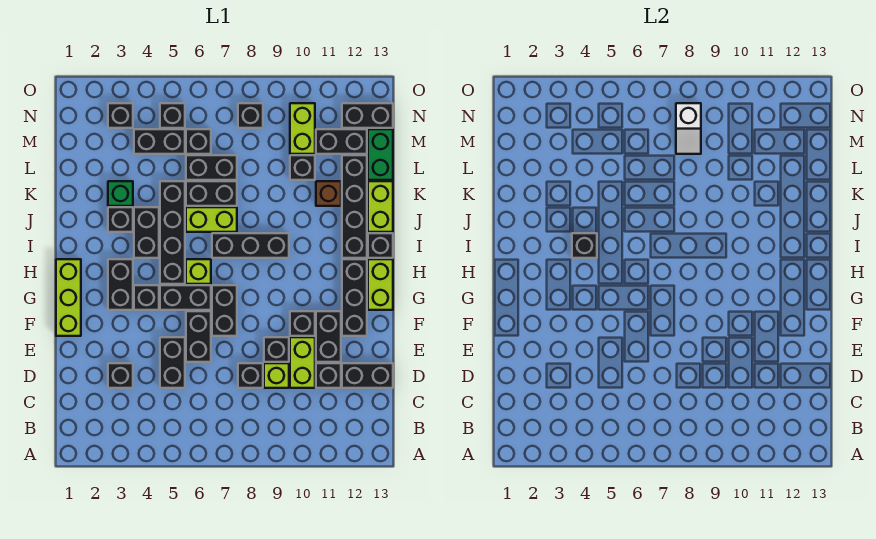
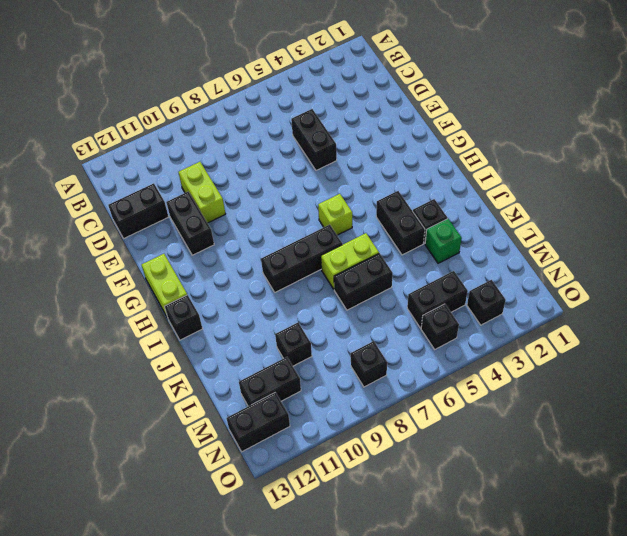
none -> black 1x1 brick [108,363,133,388]
none -> black 1x1 brick [238,363,263,388]
none -> lime 1x1 brick [264,363,289,388]
none -> black 1x1 brick [316,363,341,388]

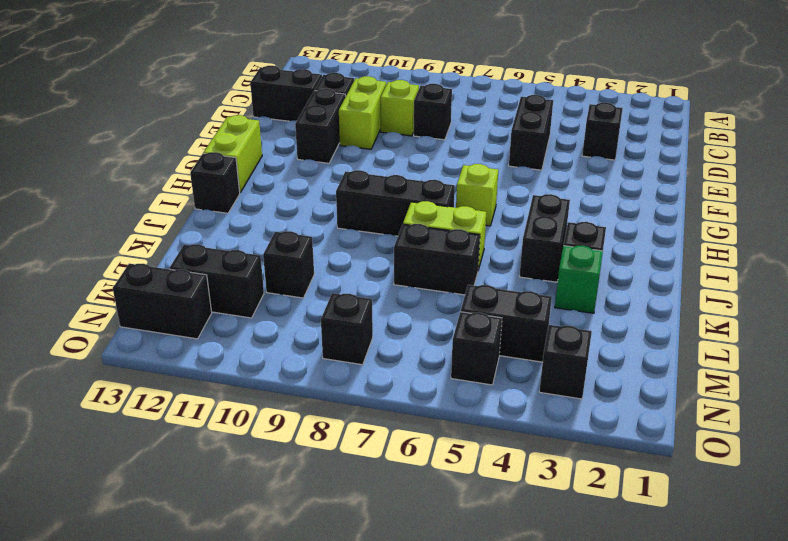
none -> black 1x2 brick [186,311,211,362]
none -> black 1x1 brick [264,337,289,362]
none -> lime 1x3 brick [56,259,81,336]
none -> black 1x2 brick [212,285,237,336]

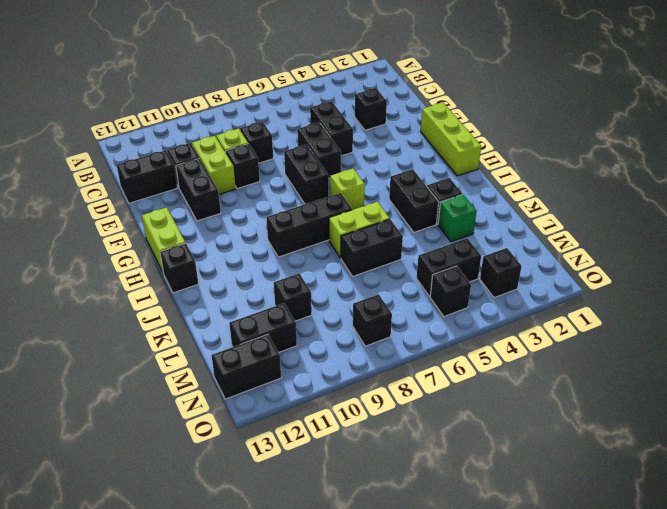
none -> black 1x1 brick [290,311,315,336]
none -> black 1x3 brick [342,259,367,336]
none -> black 1x2 brick [108,259,133,310]
none -> black 1x1 brick [134,285,159,310]

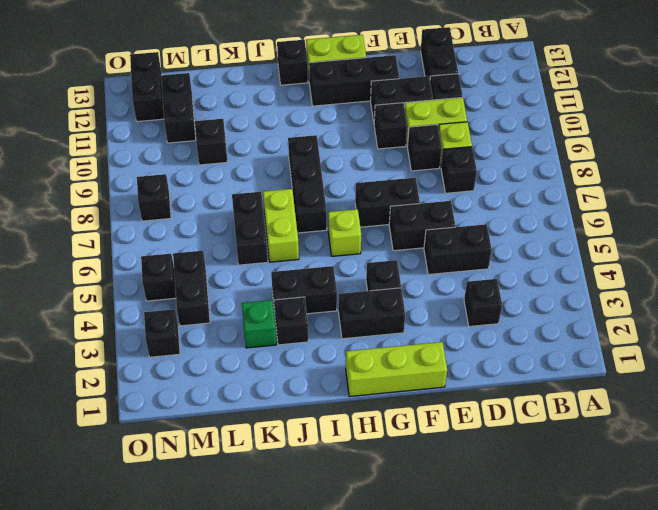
none -> black 1x2 brick [160,285,211,310]
none -> black 1x4 brick [160,181,185,284]
none -> black 1x4 brick [342,155,367,258]
none -> lime 1x2 brick [368,181,393,232]

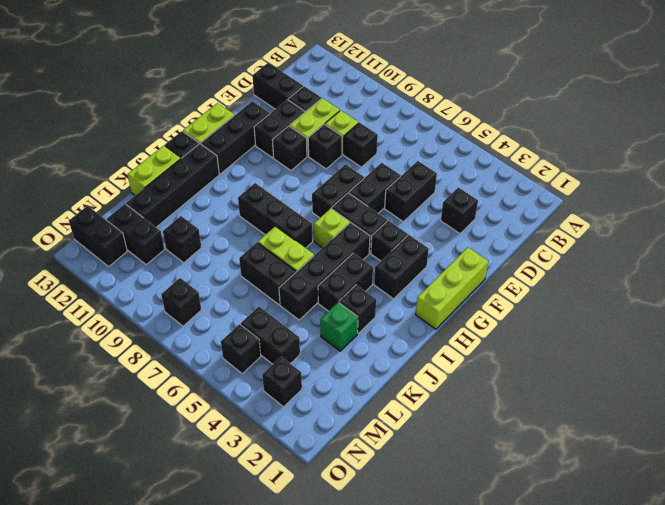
none -> brown 1x1 brick [316,181,341,206]
none -> black 1x2 brick [186,155,237,180]
none -> green 1x2 brick [368,129,393,180]
none -> black 1x1 brick [186,129,211,154]

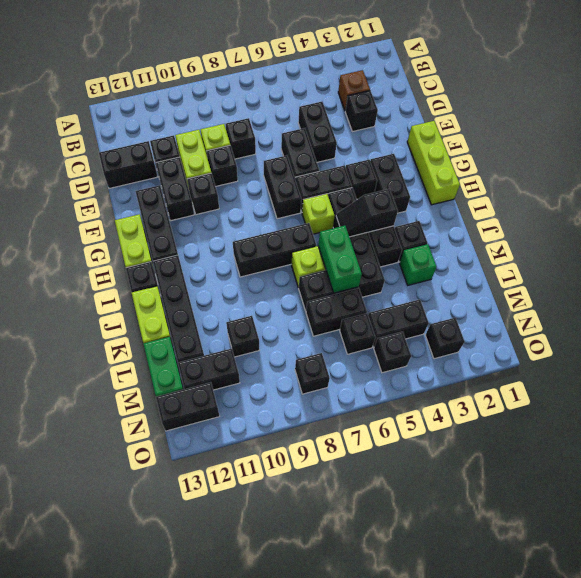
brown 1x1 brick [338,70,370,111] -> brown 1x1 brick moved to [316,181,341,206]
black 1x2 slope [336,189,398,237] -> black 1x1 brick [572,233,597,258]
green 1x2 brick [318,226,362,293] -> none
none -> lime 1x2 brick [290,103,315,154]
none -> white 1x2 slope [676,103,701,154]

